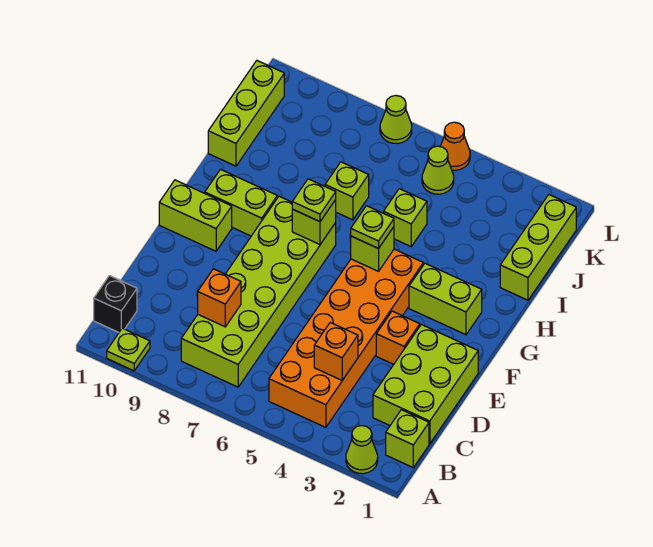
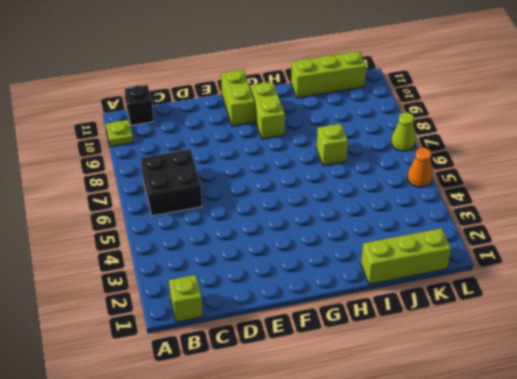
black 2x2 brick [141,149,202,216] -> lime 2x6 brick [181,196,336,387]
none -> lime 1x1 cone [346,426,378,474]
none -> orange 2x6 brick [269,249,423,427]
none -> lime 2x3 brick [373,325,478,444]

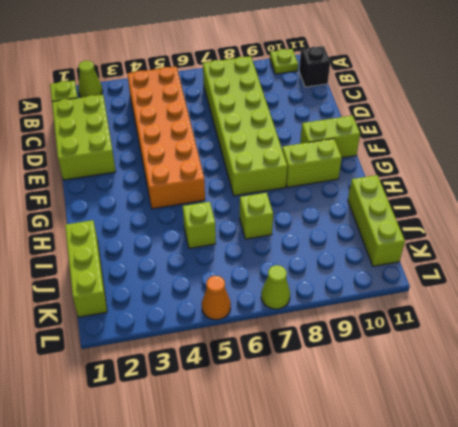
none -> orange 1x1 brick [376,311,420,364]
none -> lime 1x2 brick [409,263,482,335]
none -> lime 1x1 cone [422,146,454,194]

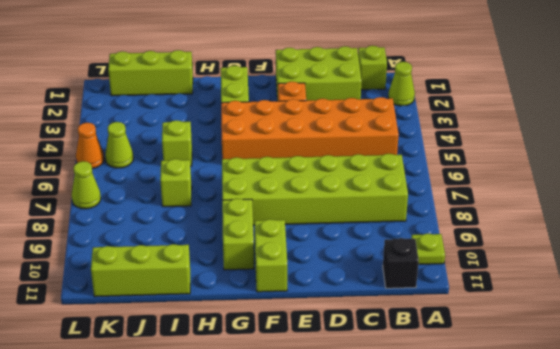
none -> orange 1x1 brick [314,323,358,380]
none -> orange 1x1 brick [198,269,241,327]
none -> lime 1x1 brick [351,227,394,271]

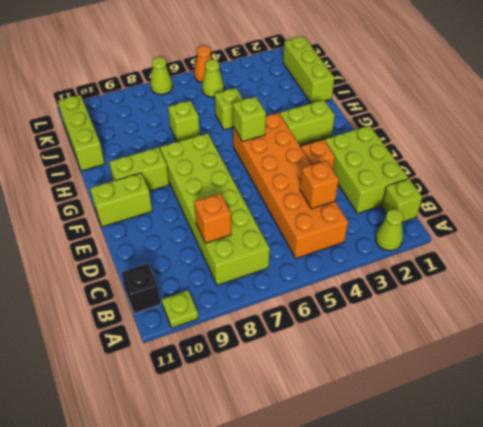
none -> lime 1x1 brick [292,200,336,244]
none -> lime 1x1 plate [351,206,394,249]
none -> lime 1x1 plate [292,179,336,222]

